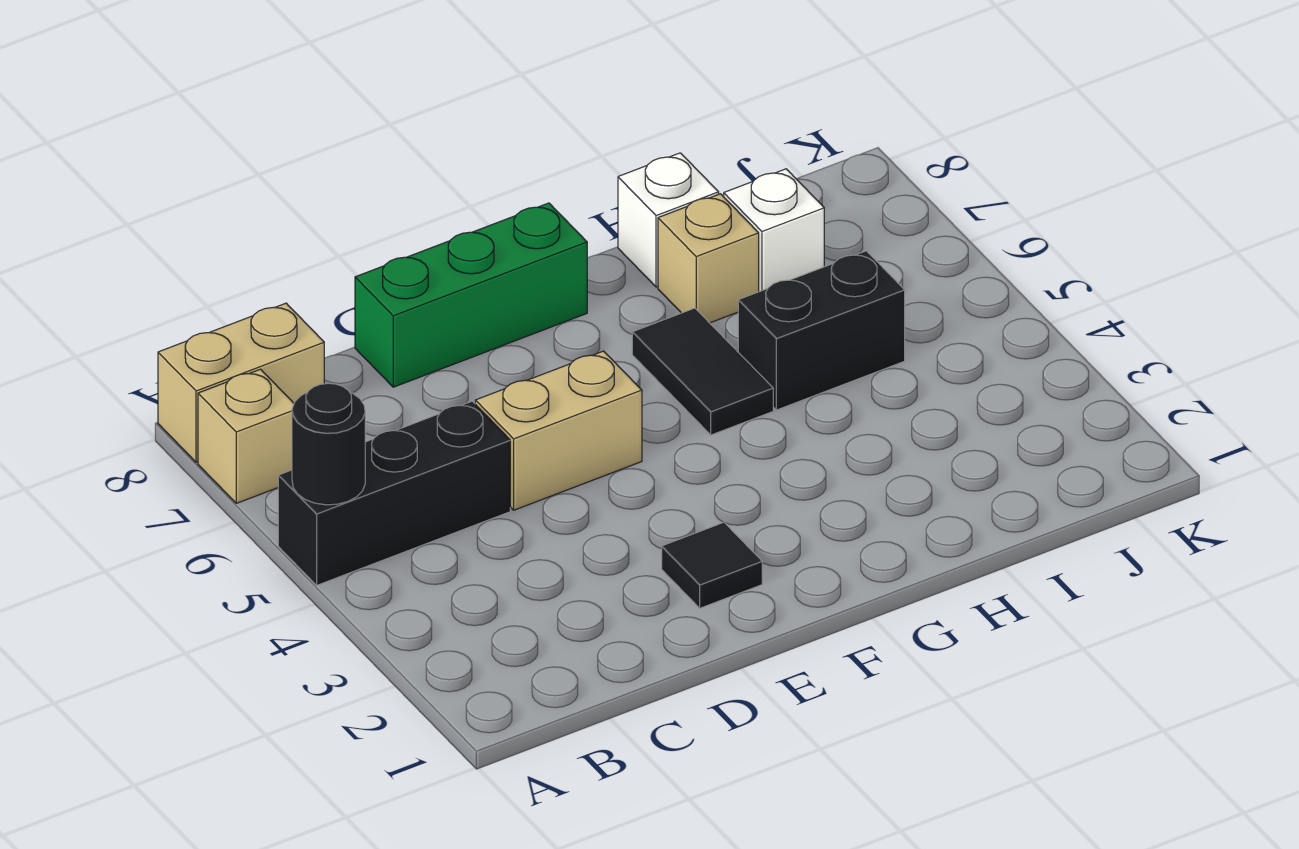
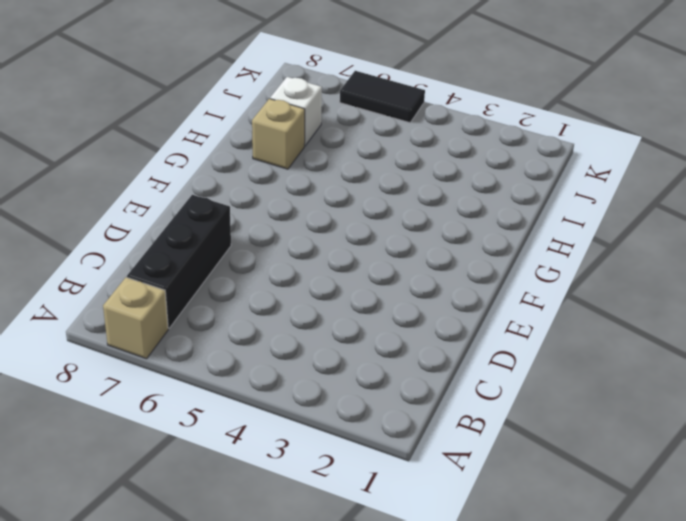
black 1x3 brick [127,195,231,328] -> black 1x3 brick moved to [278,401,510,585]
black 1x2 tile [340,71,425,123] -> black 1x2 tile moved to [632,308,773,435]
none -> tan 1x2 brick [158,303,324,462]
none -> tan 1x2 brick [475,351,642,510]
none -> green 1x3 brick [355,203,587,387]

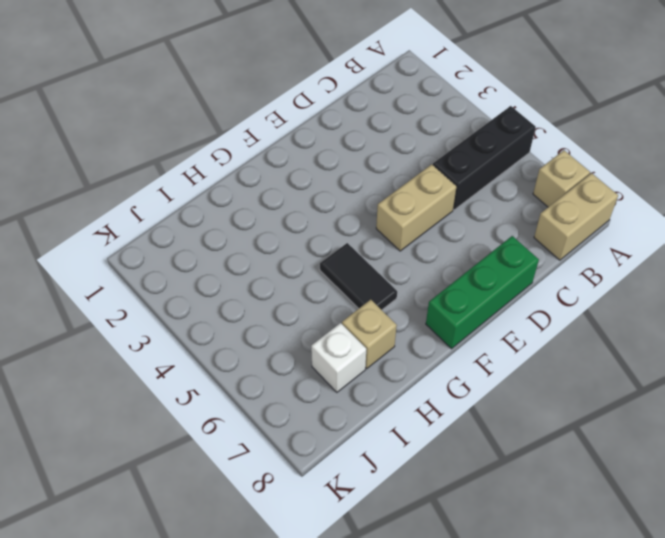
none -> black 1x1 tile [662,522,762,608]
none -> black 1x2 brick [738,251,905,410]
none -> white 1x1 brick [618,153,719,287]

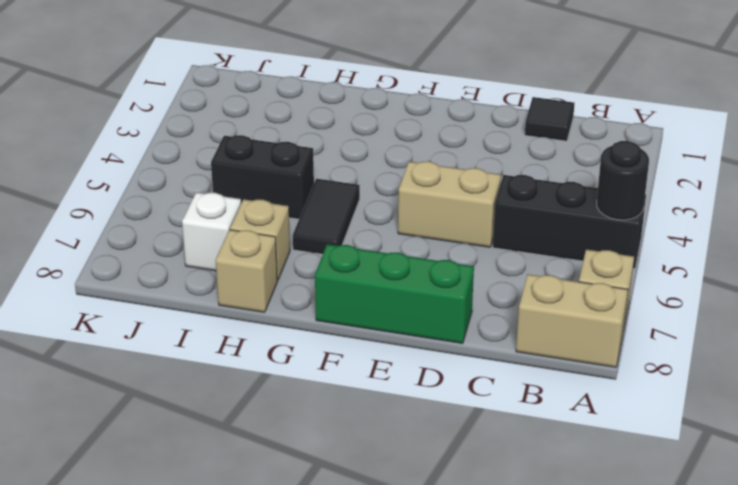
black 1x1 tile [525,97,575,141] -> black 1x1 tile moved to [662,522,762,608]
tan 1x1 brick [216,230,277,312] -> white 1x1 brick [618,153,719,287]

